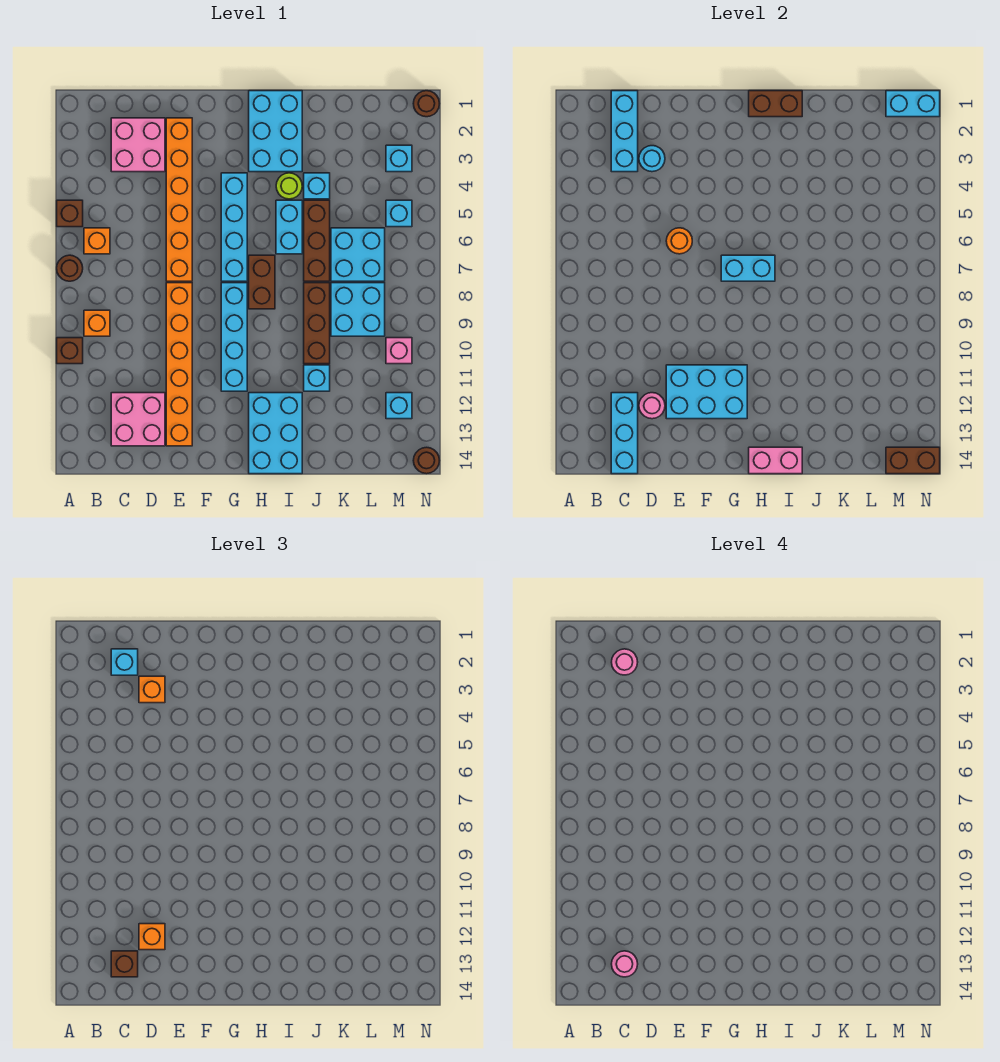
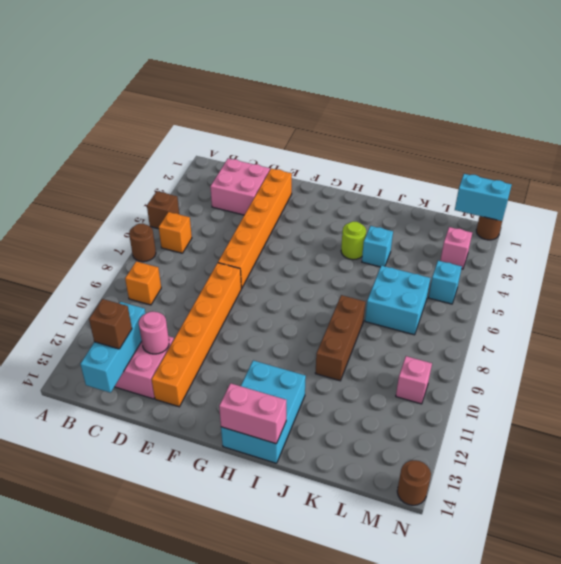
pink 1x1 brick [440,227,472,269] -> cyan 1x1 brick [386,145,412,172]
none -> brown 1x1 brick [57,338,83,364]
none -> cyan 1x4 brick [221,173,247,281]
none -> cyan 1x4 brick [221,283,247,391]
none -> cyan 2x3 brick [249,91,302,172]

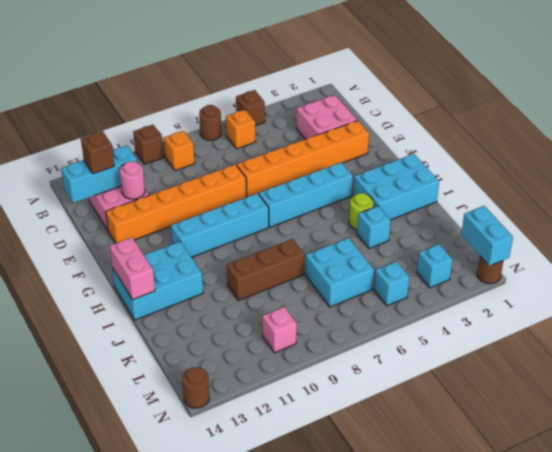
none -> brown 1x2 brick [249,255,275,309]
none -> cyan 1x2 brick [276,200,302,254]
none -> brown 1x3 brick [304,200,330,281]
none -> cyan 1x1 brick [304,365,330,391]

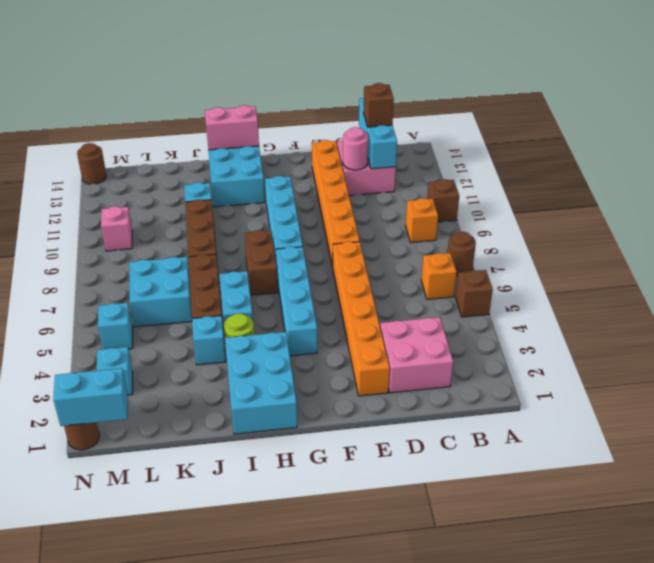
none -> cyan 2x2 brick [331,283,385,336]
none -> cyan 1x1 brick [386,393,412,419]
none -> cyan 1x3 brick [611,91,638,172]
none -> cyan 1x1 round brick [639,146,665,172]

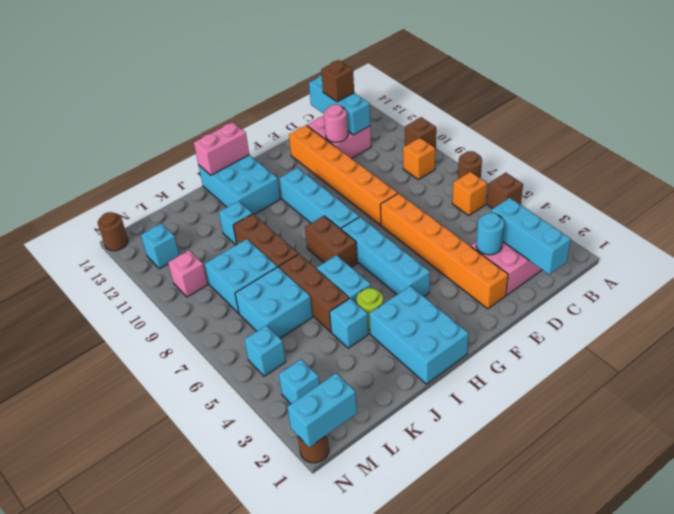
none -> orange 1x1 round brick [666,228,692,254]
none -> cyan 2x3 brick [666,365,747,419]
none -> cyan 1x2 brick [721,255,775,281]
none -> brown 1x2 brick [749,91,802,117]

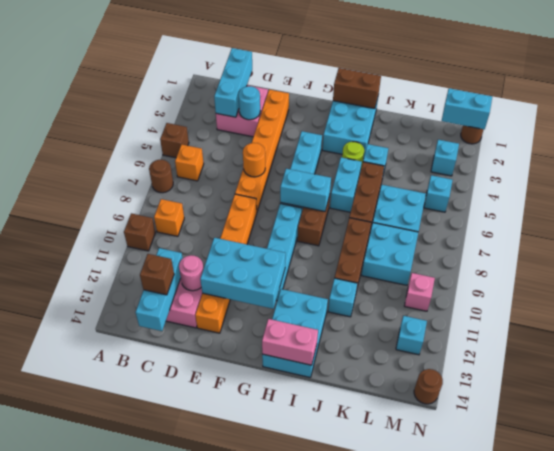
none -> brown 1x2 brick [886,447,940,474]
none -> cyan 1x1 brick [111,649,138,675]
none -> orange 1x1 brick [139,676,165,703]
none -> orange 1x1 brick [139,924,165,950]

